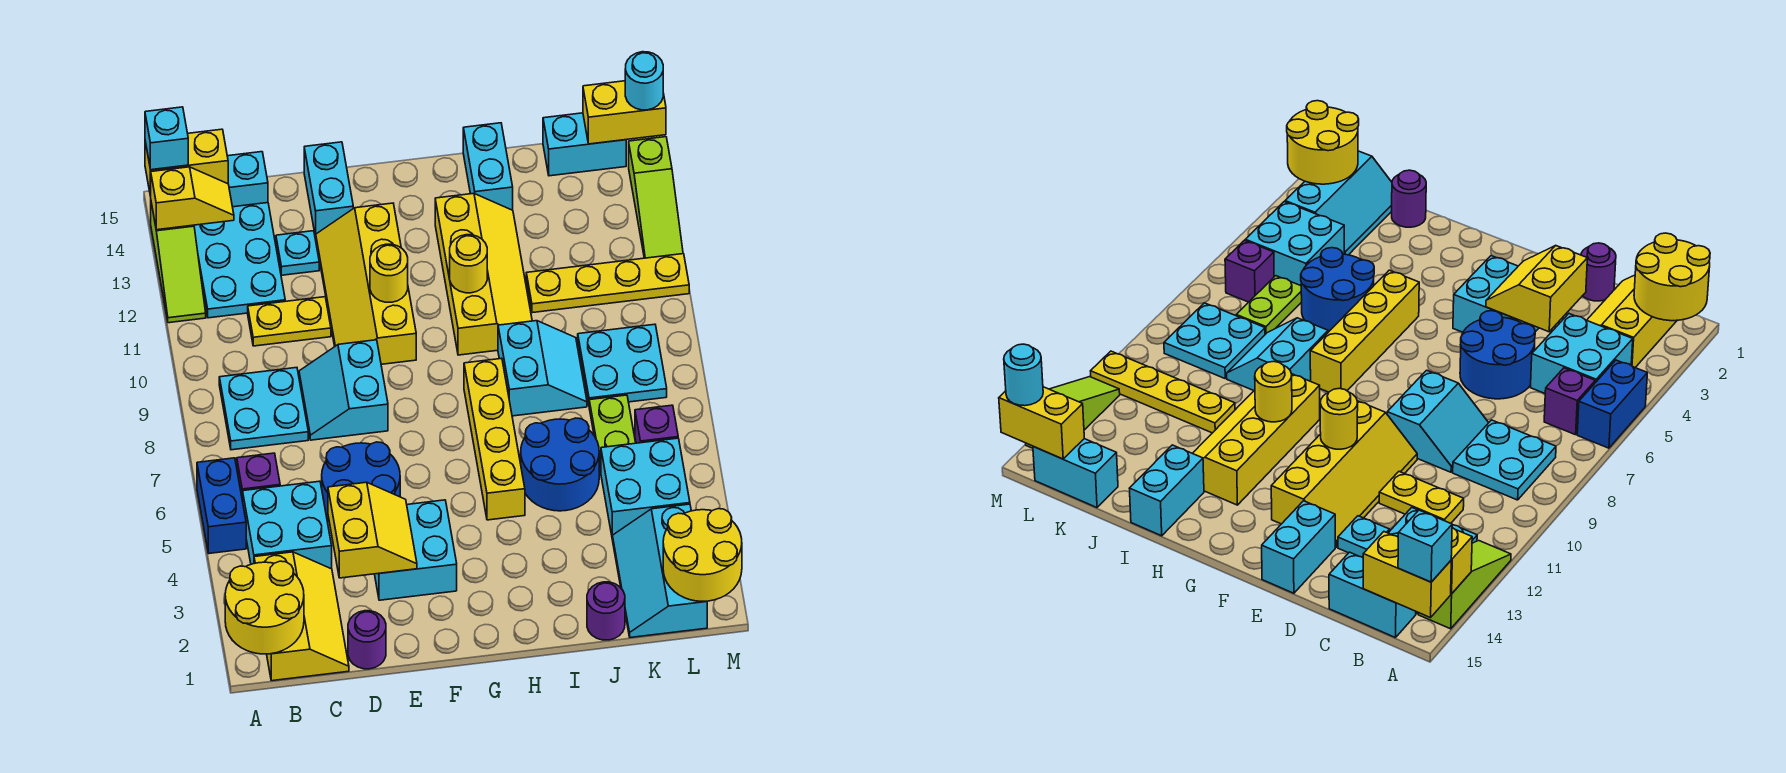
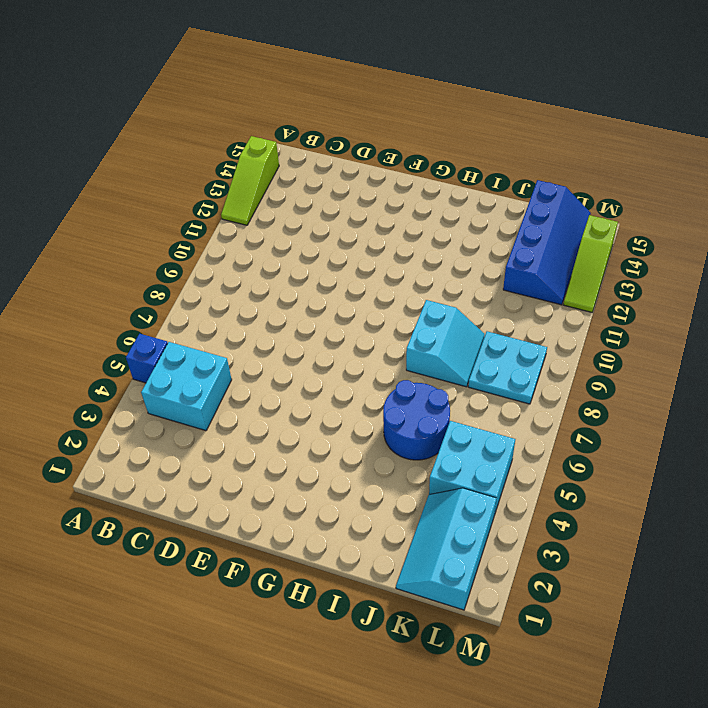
blue 1x1 brick [126,334,168,383] -> blue 1x2 brick [197,458,246,553]
blue 2x4 slope [503,180,591,305] -> cyan 1x2 brick [543,113,626,176]
none -> yellow 2x3 slope [254,552,349,681]
none -> purple 1x1 brick [237,453,280,501]
none -> cyan 2x2 plate [219,368,308,450]
none -> cyan 2x3 plate [194,203,285,318]

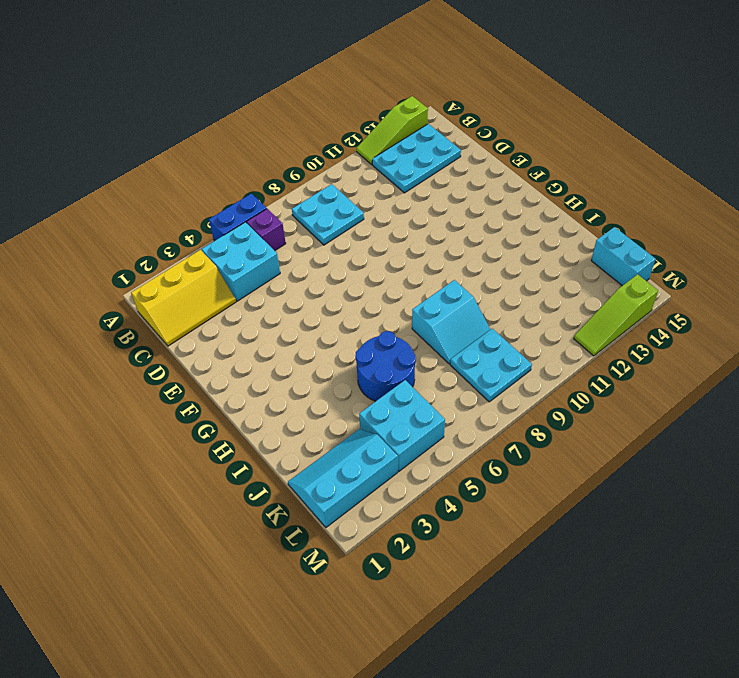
none -> cyan 1x2 brick [227,152,268,207]
none -> yellow 1x2 plate [248,297,331,346]
none -> purple 1x1 round brick [348,611,386,669]
none -> blue 2x2 round brick [322,442,400,521]

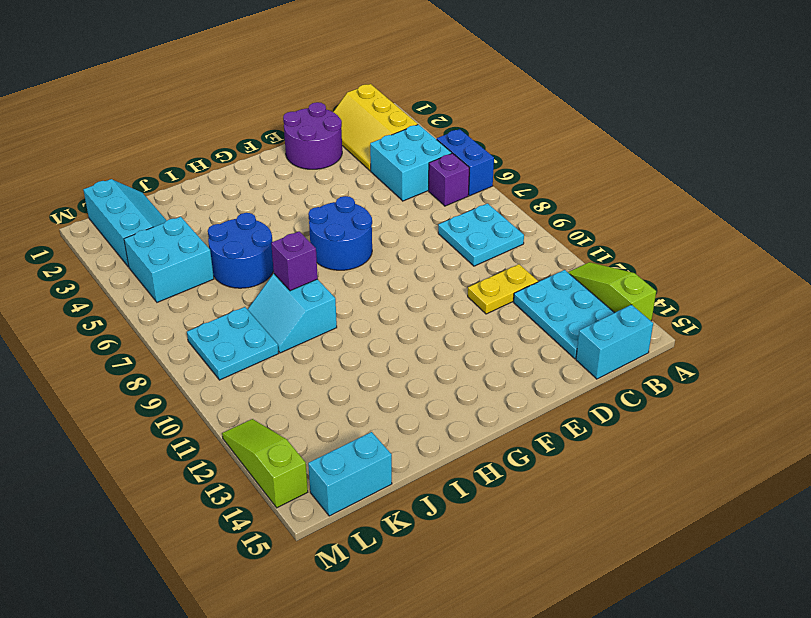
purple 2x2 round brick [283,102,342,169] -> purple 1x1 round brick [348,611,386,669]
blue 2x2 round brick [308,196,372,270] -> blue 2x2 round brick moved to [322,442,400,521]
purple 1x1 brick [271,231,318,291] -> purple 1x1 brick moved to [635,405,678,443]
none -> cyan 2x2 slope [299,340,388,440]
none -> cyan 1x1 plate [276,231,319,275]
none -> cyan 2x2 brick [375,500,457,600]
none -> yellow 2x4 slope [316,203,416,364]

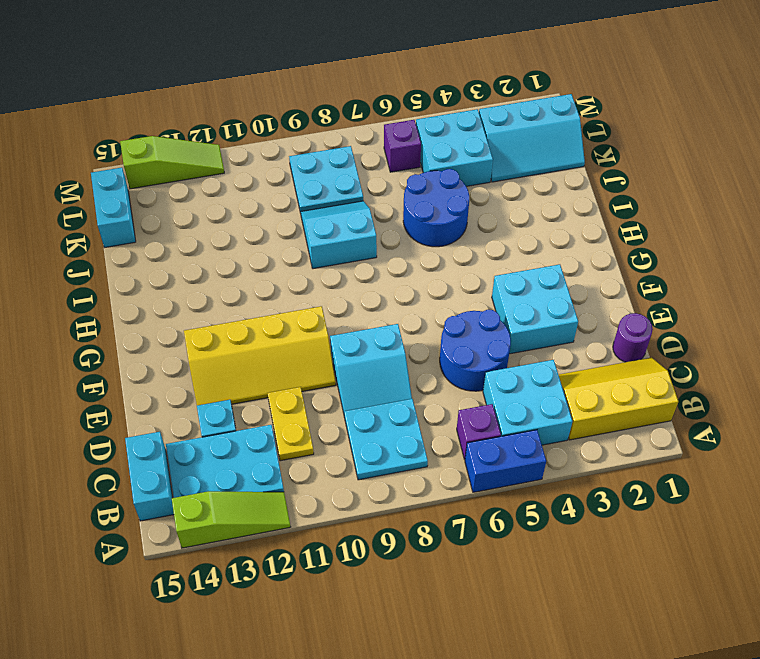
none -> cyan 1x2 brick [304,142,353,237]
none -> yellow 1x4 brick [464,358,525,520]
none -> yellow 2x4 slope [435,193,532,355]
none -> cyan 1x2 brick [463,123,513,210]

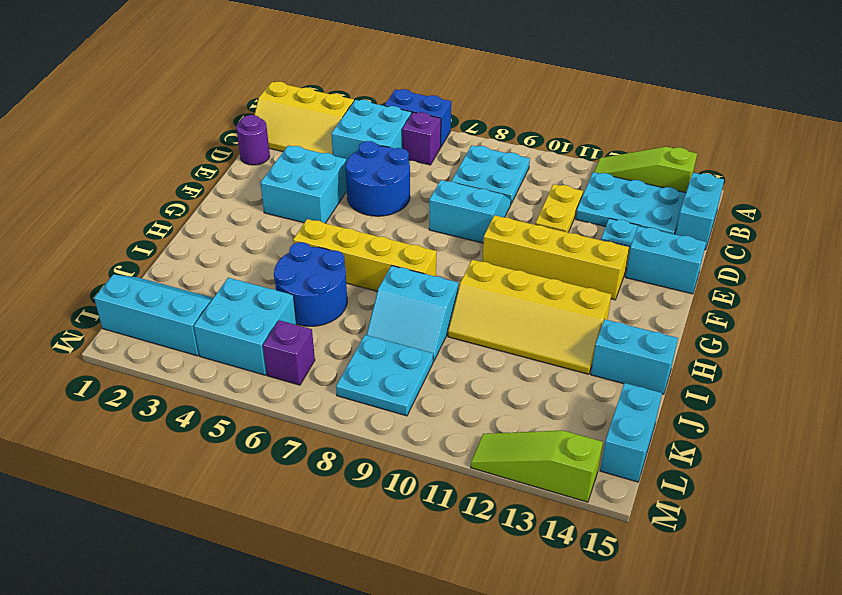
none -> purple 1x1 round brick [587,582,625,640]
none -> yellow 1x4 plate [526,254,689,313]
none -> lime 1x2 plate [589,395,636,472]
none -> yellow 2x2 round brick [225,561,304,654]

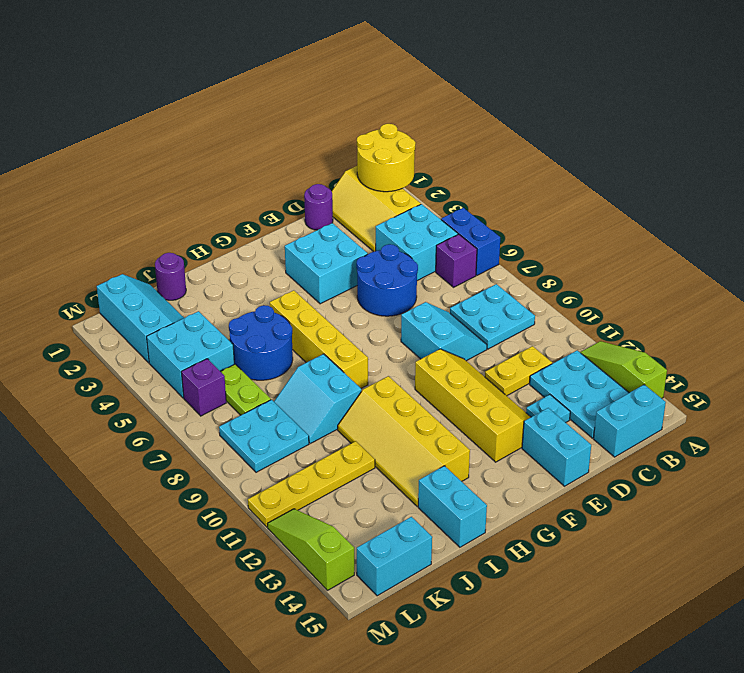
none -> yellow 1x2 slope [151,167,234,230]
none -> yellow 1x2 brick [145,129,228,196]
none -> yellow 2x2 slope [328,482,417,578]
none -> yellow 1x1 round brick [370,244,408,302]

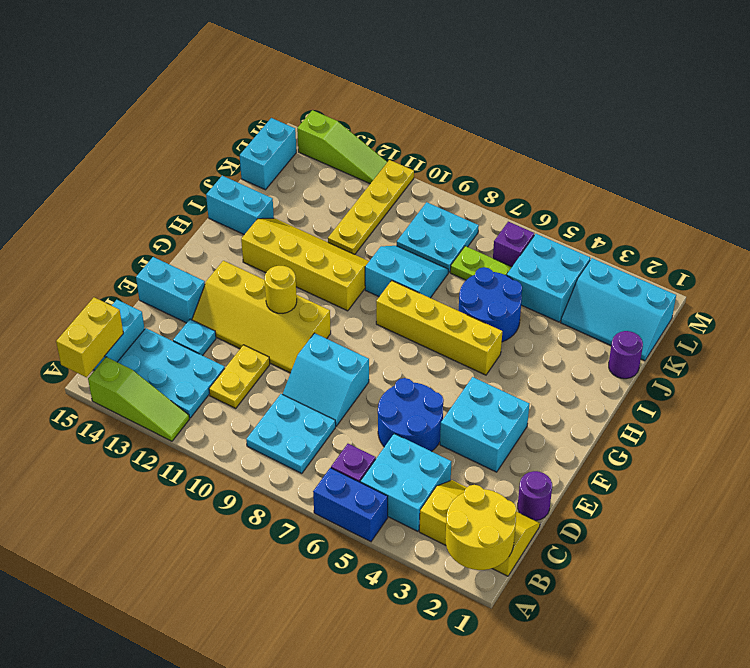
none -> yellow 1x2 slope [151,167,234,230]
none -> yellow 2x2 slope [328,482,417,578]
none -> yellow 1x1 round brick [450,235,487,293]
none -> yellow 2x2 round brick [663,509,742,601]

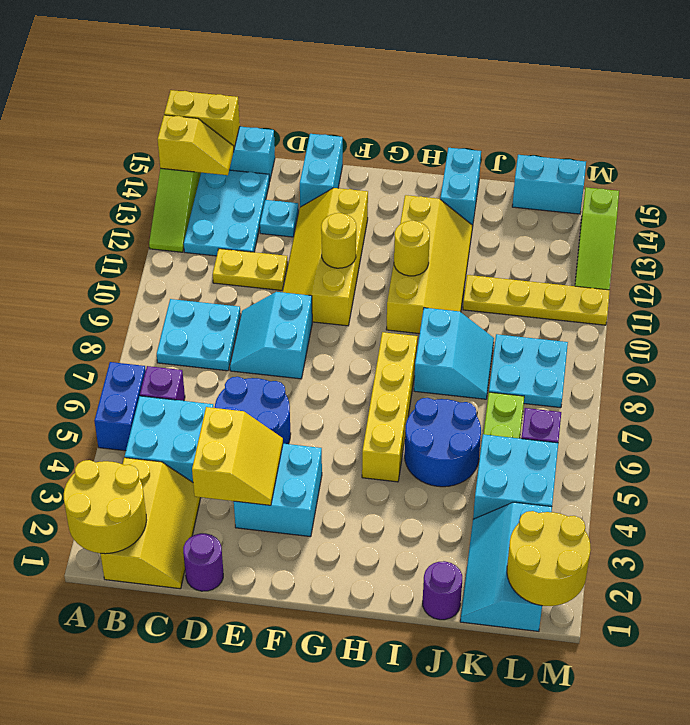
none -> yellow 1x2 brick [583,81,666,144]
none -> cyan 1x1 brick [145,107,188,170]
none -> cyan 1x1 round brick [625,52,663,110]

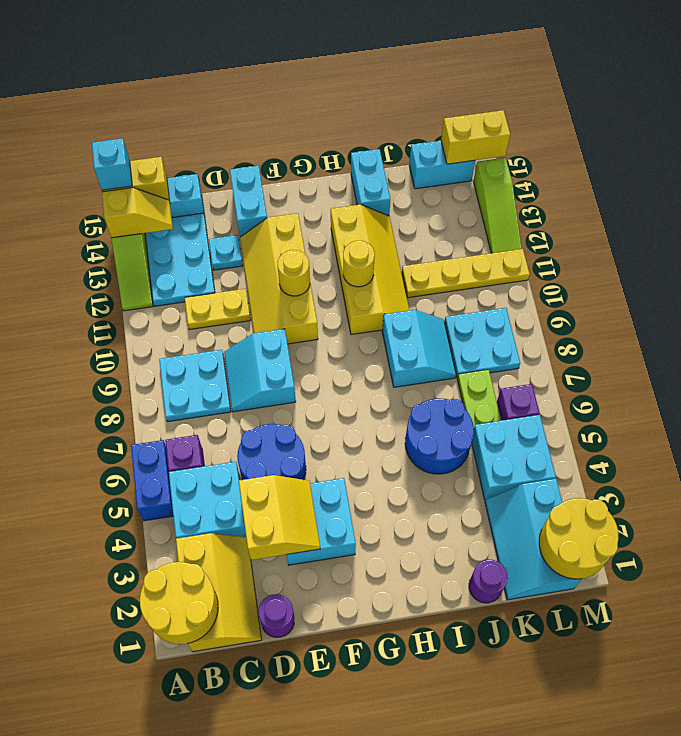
none -> yellow 1x4 brick [464,358,525,520]
none -> cyan 1x1 round brick [625,52,663,110]

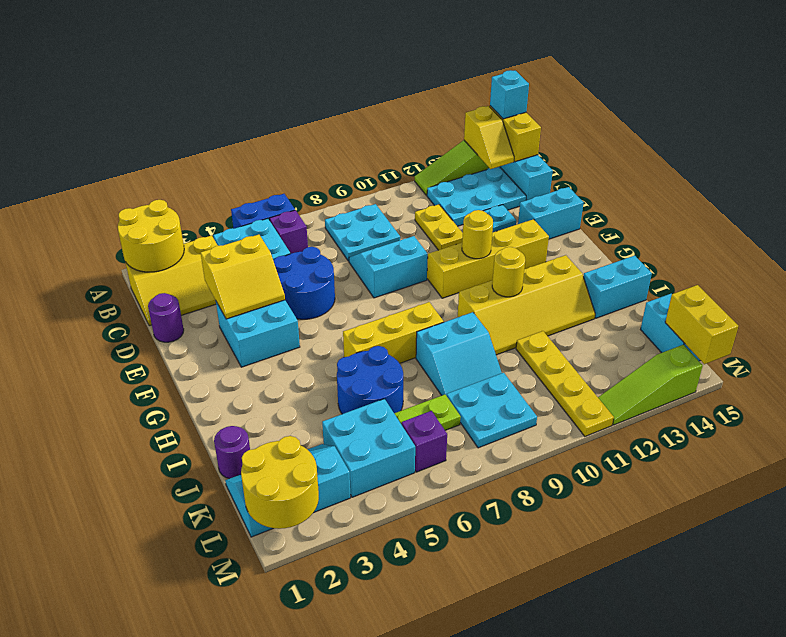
yellow 1x3 brick [343,302,444,363] -> yellow 1x4 brick [464,358,525,520]
none -> cyan 1x1 round brick [625,52,663,110]

